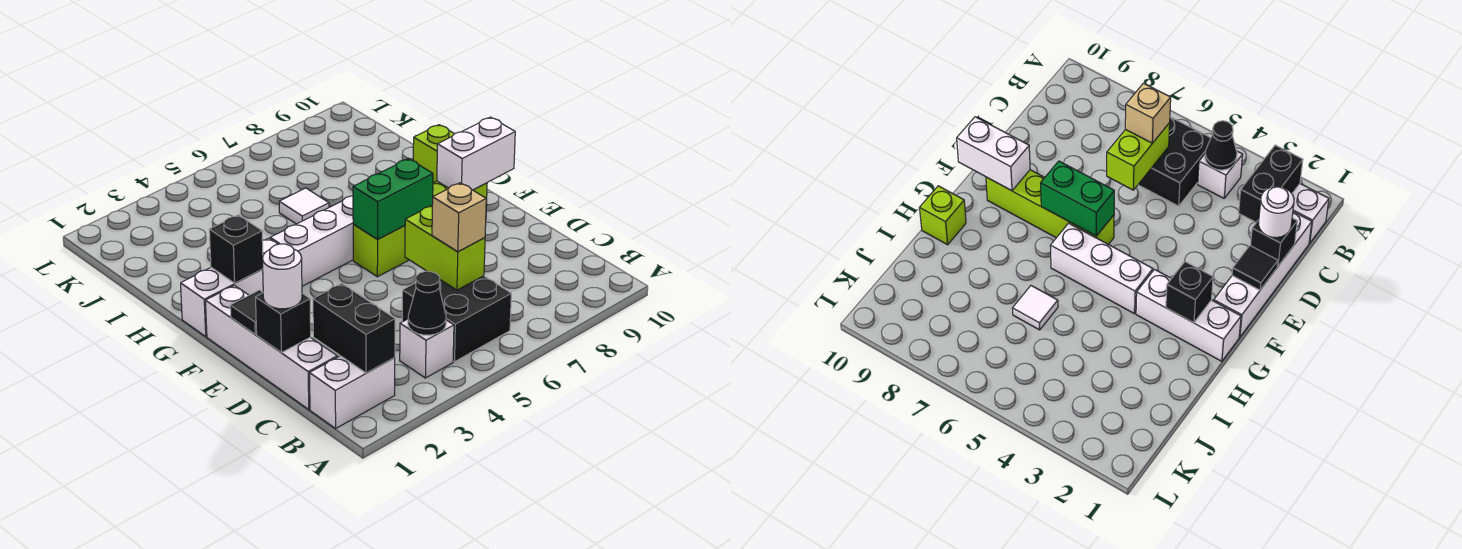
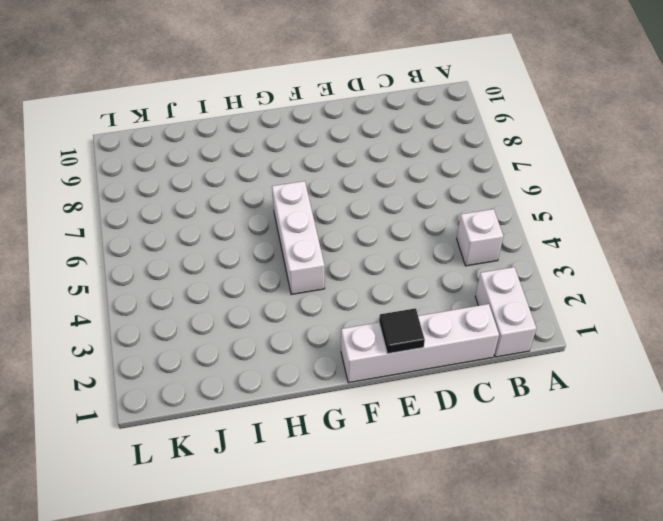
none -> black 2x2 brick [402,276,511,362]
none -> lime 1x4 brick [353,181,487,277]
none -> white 1x3 brick [181,238,277,336]

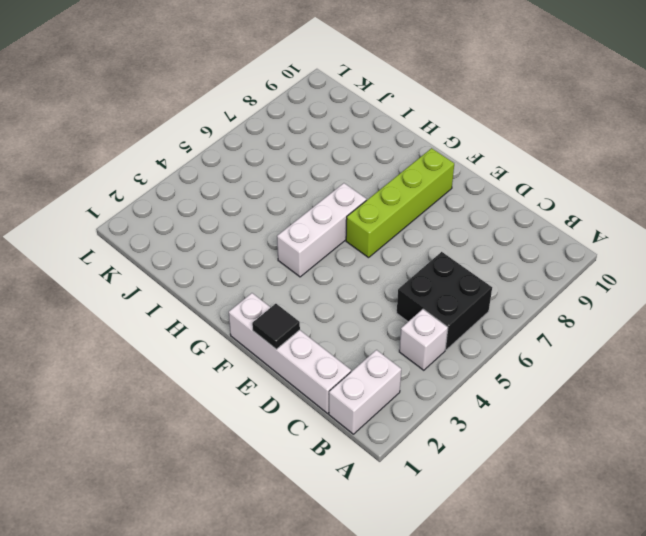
none -> white 1x3 brick [181,238,277,336]
none -> lime 1x1 brick [413,125,454,183]
none -> white 1x1 tile [279,188,329,224]

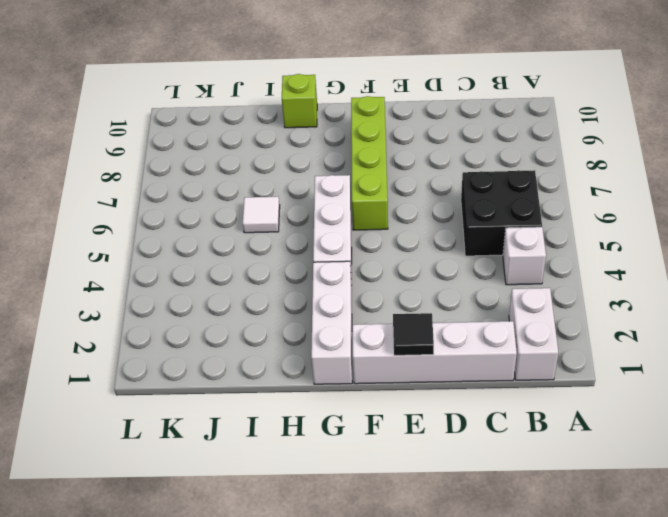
none -> black 1x2 brick [313,284,395,373]
none -> black 1x1 cone [408,271,446,335]
none -> lime 1x2 brick [405,206,485,290]

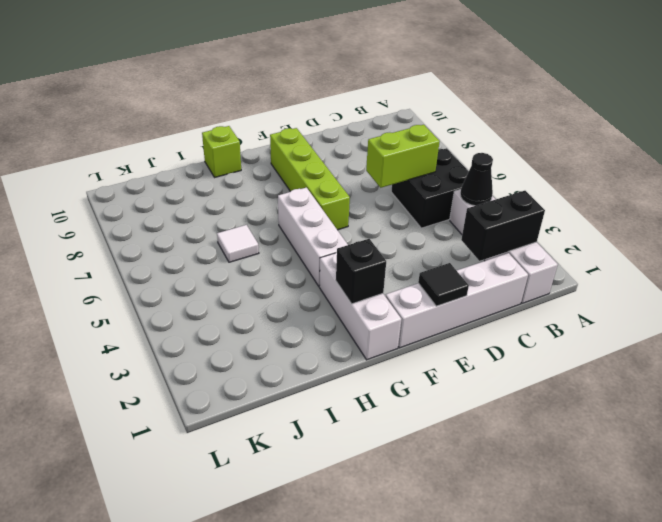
none -> black 1x1 brick [256,293,311,353]
none -> green 1x2 brick [353,159,433,240]
none -> white 1x2 brick [437,117,515,190]

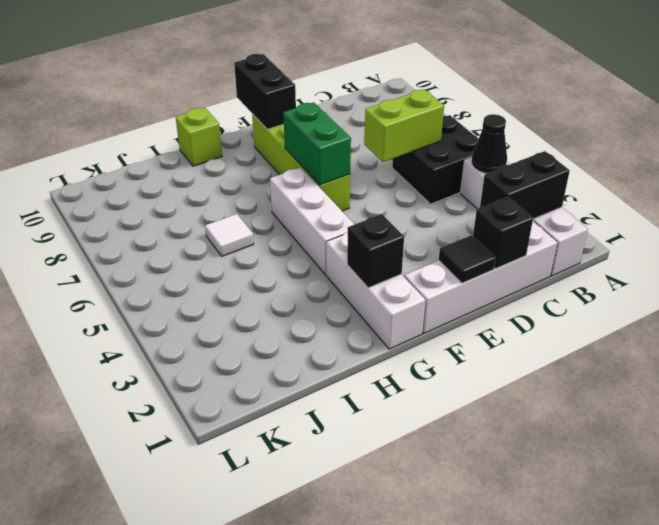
black 1x2 brick [234,54,296,129] -> white 1x2 brick [437,117,515,190]
none -> tan 1x1 brick [432,183,486,252]
none -> white 1x1 round brick [262,244,302,309]

